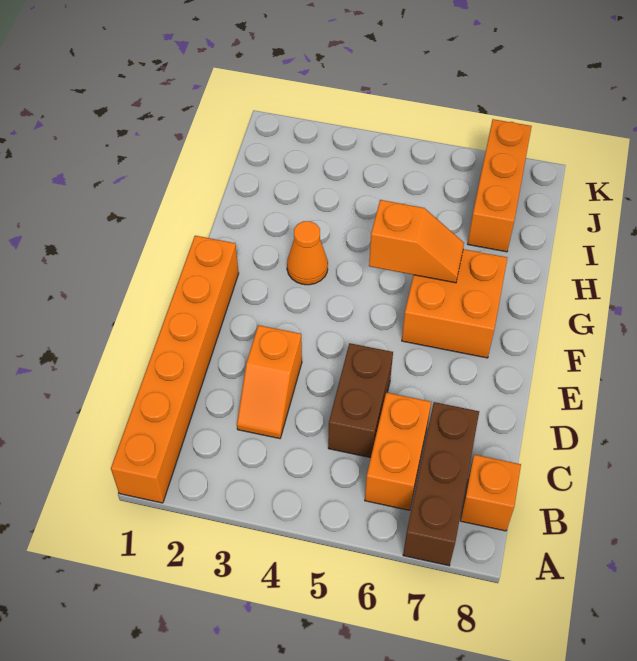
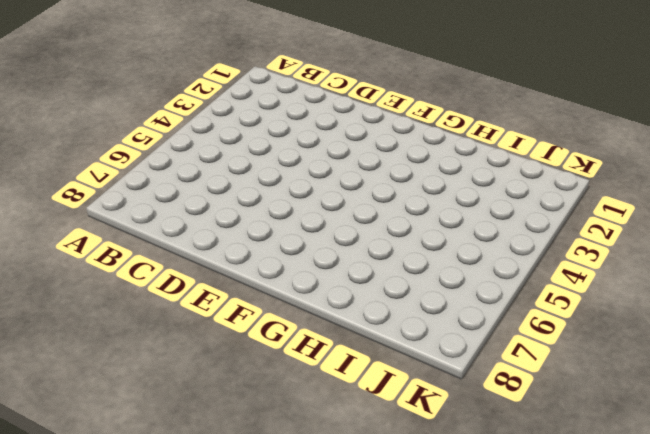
none -> orange 1x6 brick [111,236,239,503]
none -> brown 1x3 brick [403,402,479,566]

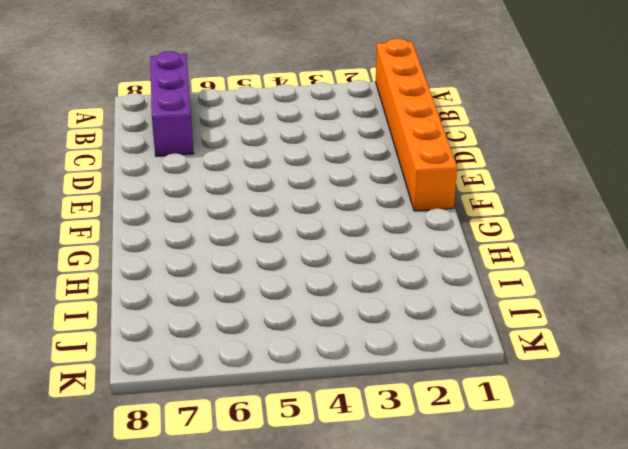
purple 1x3 brick [150,51,194,156] -> brown 1x3 brick [403,402,479,566]
none -> orange 1x2 brick [365,393,431,510]
none -> orange 1x1 brick [460,455,521,531]

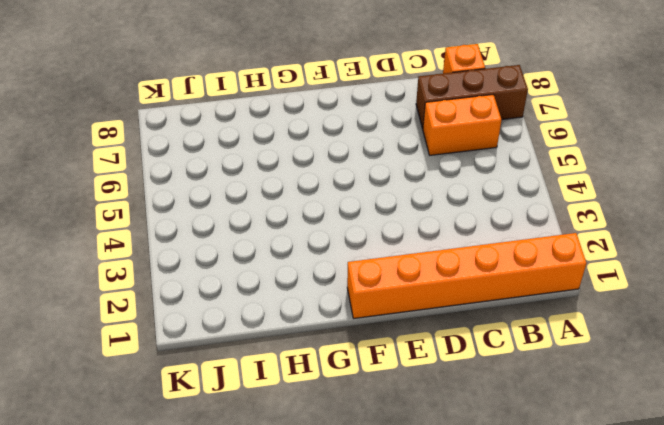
none -> orange 1x2 slope [237,325,302,439]
none -> brown 1x2 brick [328,343,393,458]

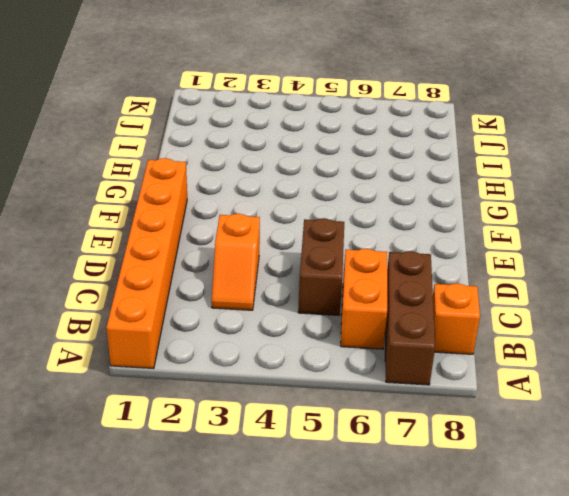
none -> orange 2x2 brick [402,249,507,358]
none -> orange 1x1 cone [287,221,328,285]

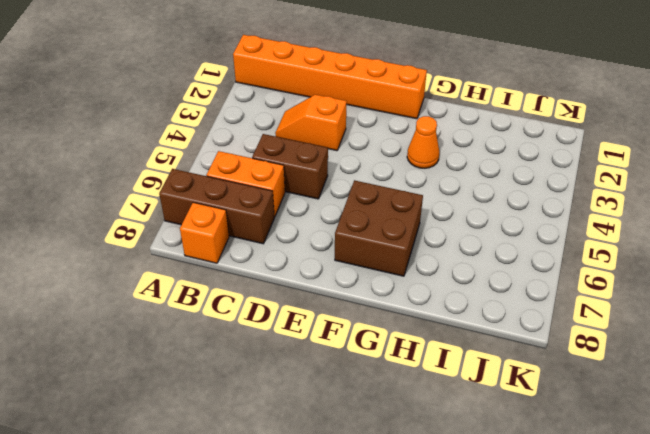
brown 2x2 brick [335,180,423,276] -> orange 2x2 brick [402,249,507,358]
none -> orange 1x3 brick [468,119,532,252]
none -> orange 1x2 slope [369,200,464,283]

